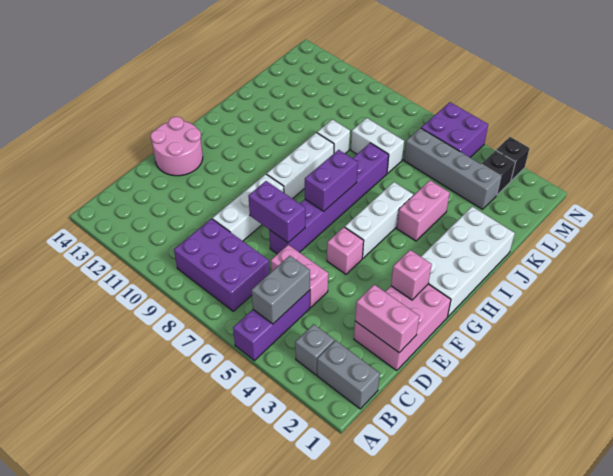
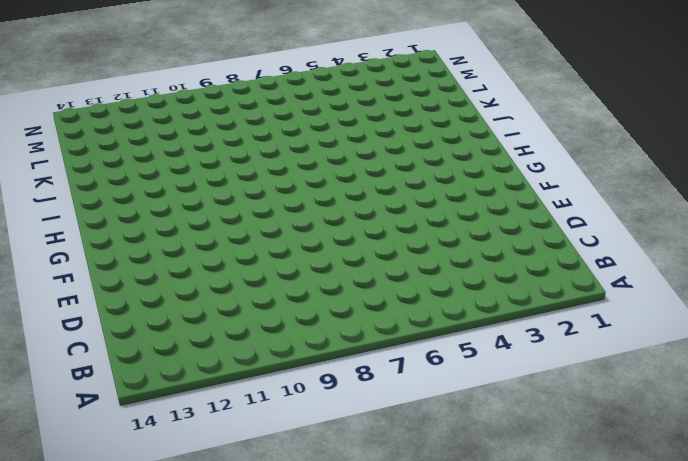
none -> purple 1x3 brick [233,290,310,361]
none -> grey 1x2 brick [317,340,380,409]
none -> grey 1x1 brick [295,324,334,375]

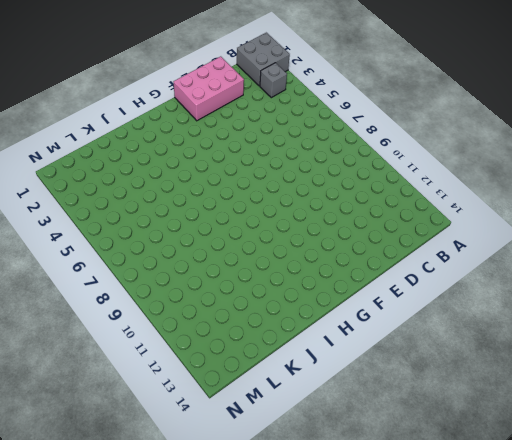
grey 2x2 brick [237,33,290,86] -> grey 1x2 brick [317,340,380,409]
none -> purple 1x3 brick [233,290,310,361]
none -> purple 2x3 brick [174,219,270,311]
none -> pink 1x2 brick [271,245,328,307]

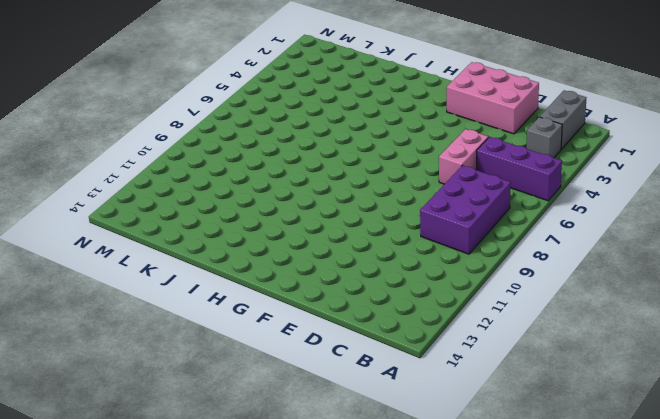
none -> white 1x3 brick [212,174,284,241]
none -> purple 1x6 brick [269,143,389,254]
none -> pink 2x2 round brick [151,117,203,176]

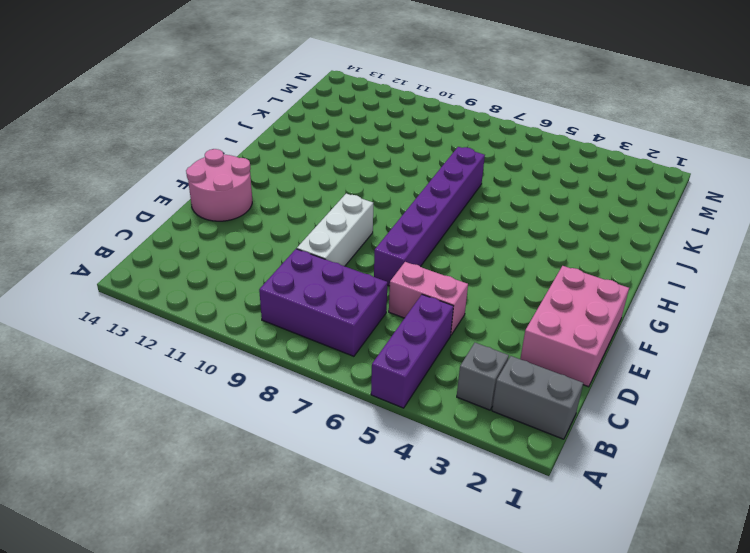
none -> pink 1x1 brick [327,227,364,274]
none -> white 2x4 brick [421,206,515,317]
none -> white 1x3 brick [345,182,413,258]

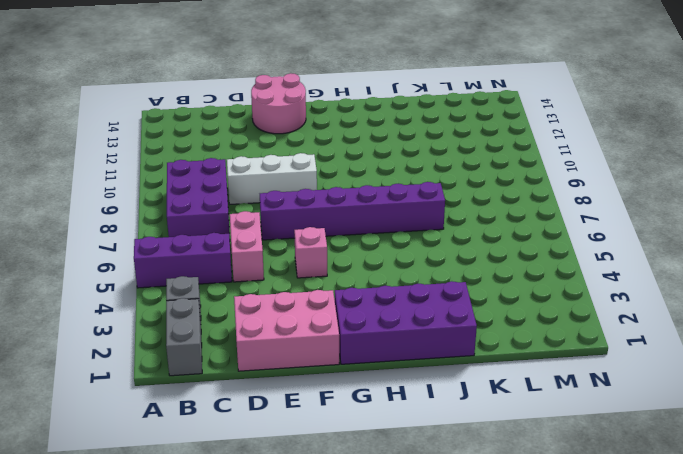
purple 2x4 brick [335,281,477,364] -> white 2x4 brick [421,206,515,317]
none -> white 1x3 brick [345,182,413,258]
none -> white 1x3 brick [267,133,334,199]
none -> pink 1x2 brick [397,180,450,241]

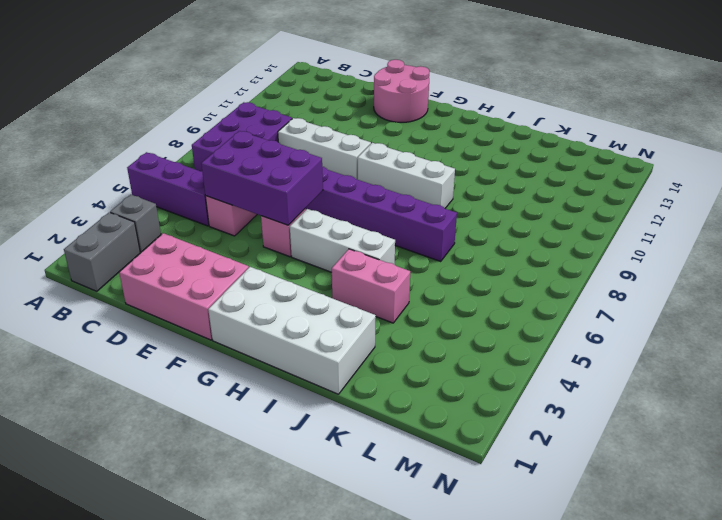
purple 2x3 brick [201,131,323,225] -> none
none -> white 1x1 brick [317,119,350,154]
none -> white 1x2 brick [351,118,404,173]
none -> grey 1x4 brick [404,128,501,209]

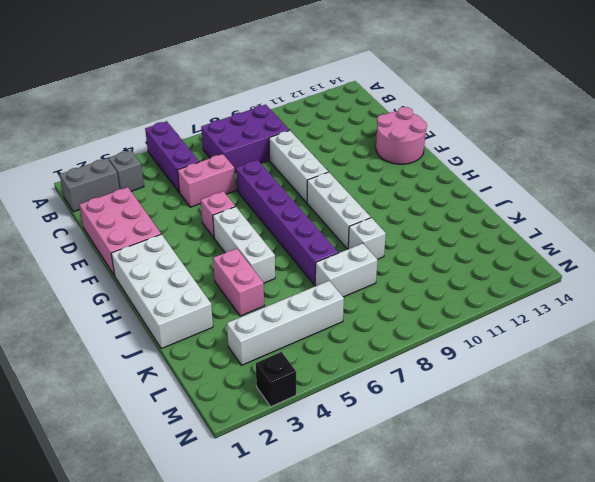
white 1x4 brick [227,281,344,365] -> grey 1x4 brick [404,128,501,209]
none -> black 1x1 brick [482,150,515,195]
none -> purple 2x2 brick [421,102,488,157]
none -> grey 1x2 brick [251,256,310,324]

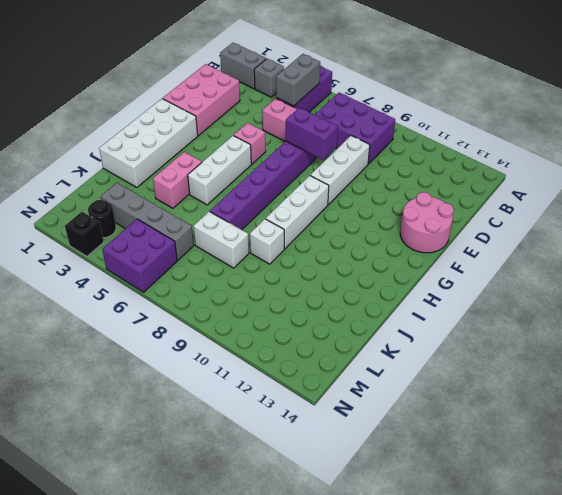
black 1x1 round brick [88,200,116,238] -> black 1x1 brick [482,150,515,195]
none -> pink 1x2 brick [355,285,419,353]
none -> pink 1x1 brick [391,250,432,300]
none -> purple 1x2 brick [305,150,358,211]

